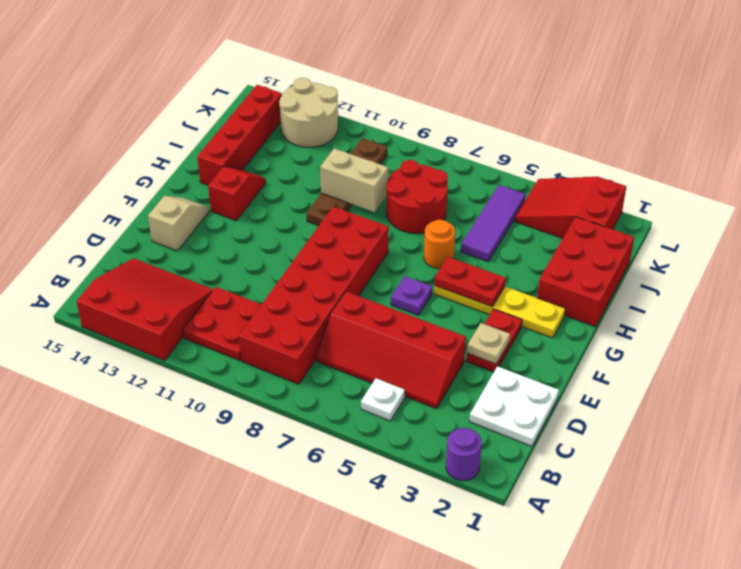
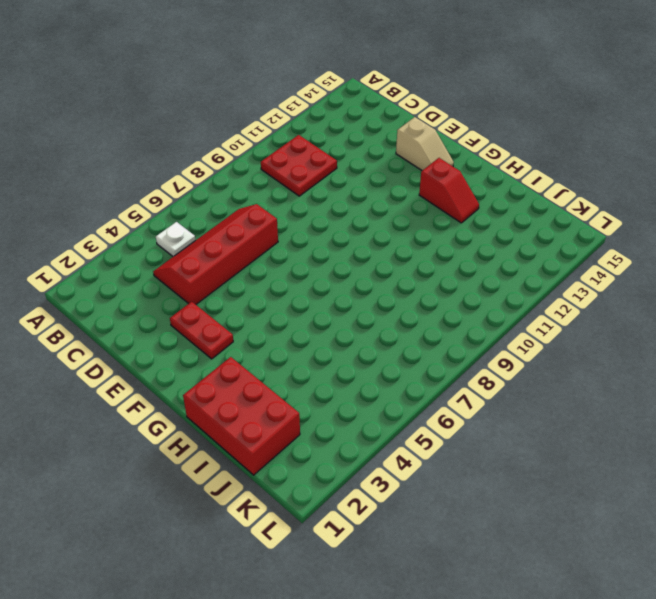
none -> purple 1x1 round brick [446,428,482,481]
none -> red 3x3 slope [77,258,213,361]
none -> red 2x6 brick [239,206,389,384]

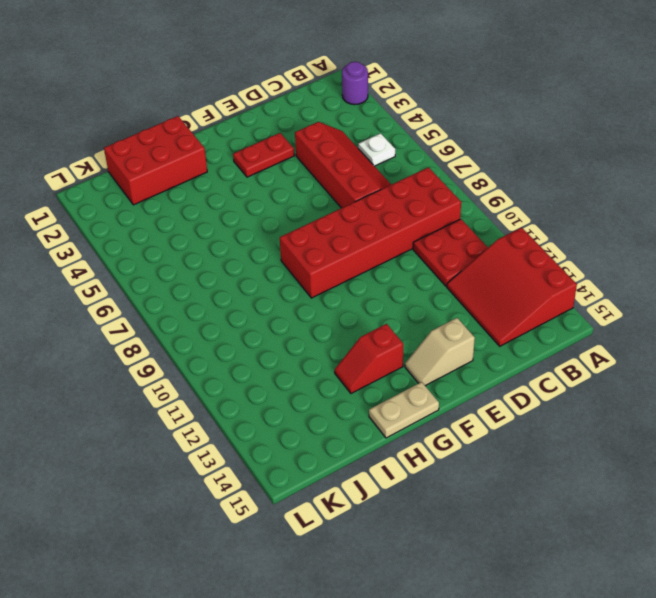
tan 1x2 plate [369,382,439,438] -> none
none -> white 2x2 plate [469,366,559,446]
none -> purple 1x1 plate [391,276,432,315]
none -> yellow 1x4 plate [434,286,565,338]

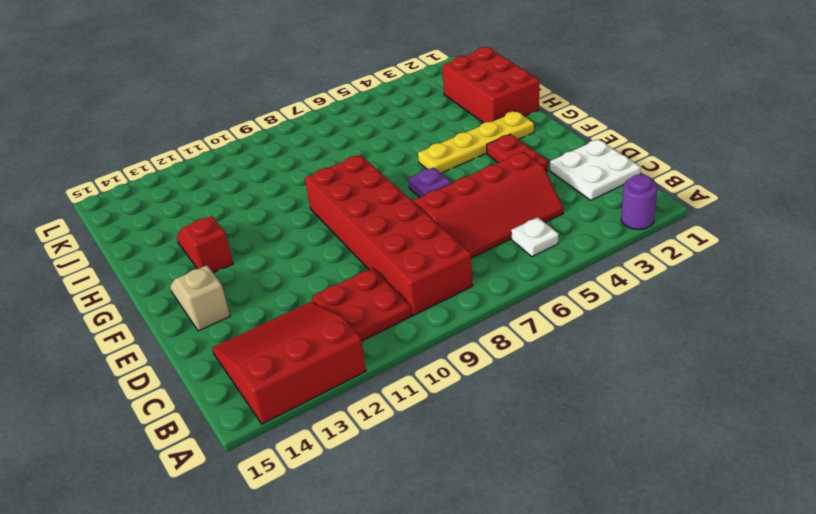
none -> orange 1x1 round brick [424,220,455,268]
none -> brown 1x4 plate [307,138,387,226]
none -> red 1x4 brick [197,85,282,185]

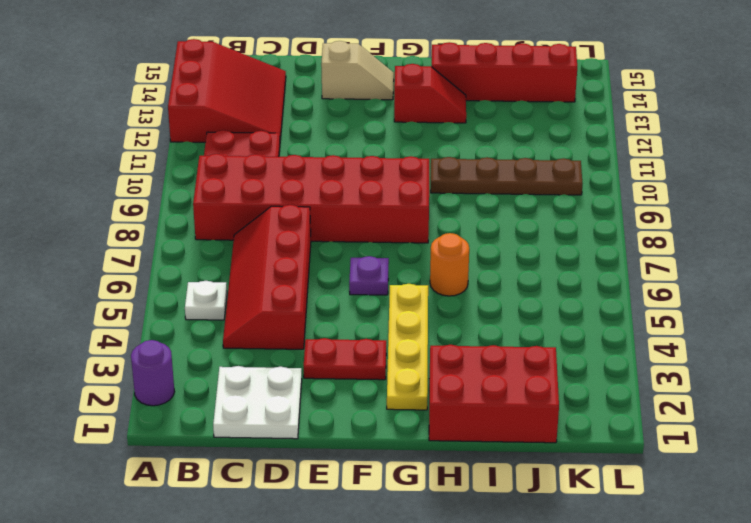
none -> purple 1x3 tile [461,185,526,262]
none -> red 2x2 round brick [386,160,448,234]
none -> red 2x3 slope [515,177,626,238]

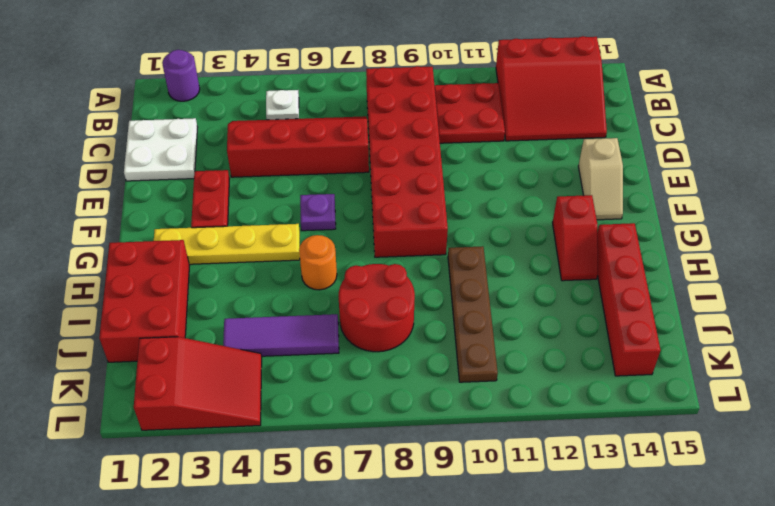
purple 1x3 tile [223,314,339,356] -> purple 1x3 tile turned to [461,185,526,262]
none -> tan 2x2 round brick [279,78,338,147]
none -> tan 1x1 plate [467,323,510,364]
none -> red 1x2 plate [434,257,506,307]

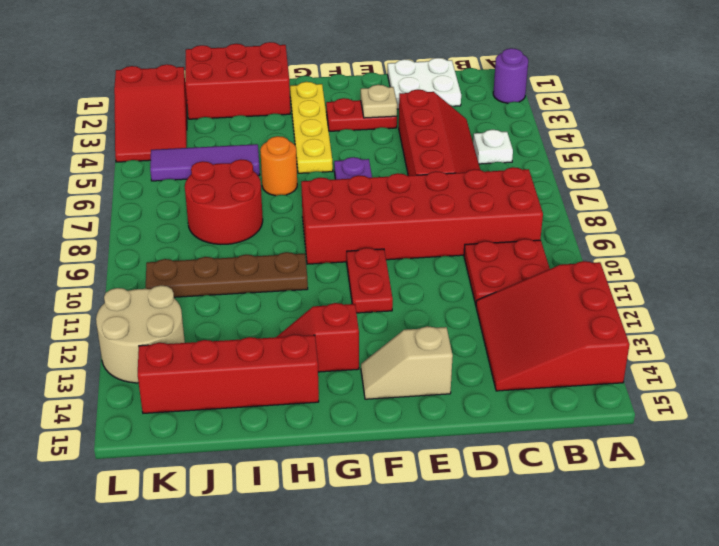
red 1x2 plate [347,248,393,313] -> red 1x2 plate moved to [434,257,506,307]
none -> tan 1x2 brick [320,148,388,212]

